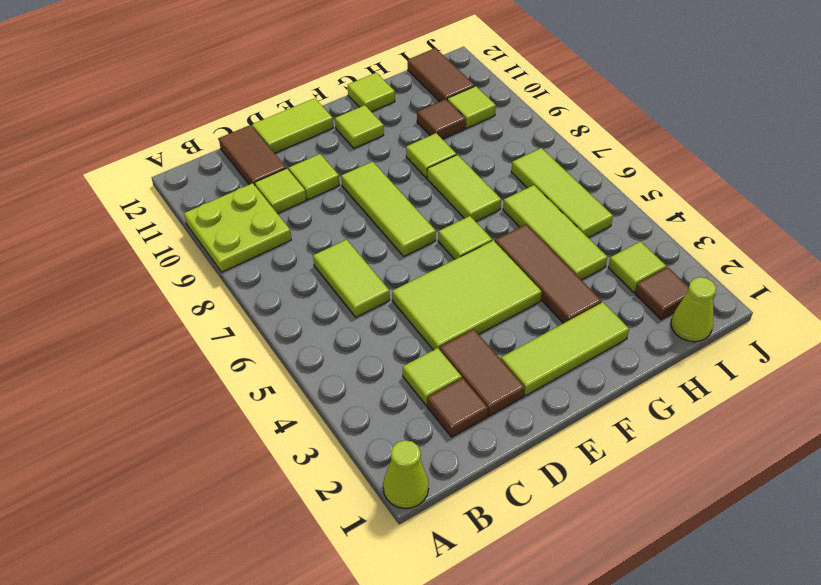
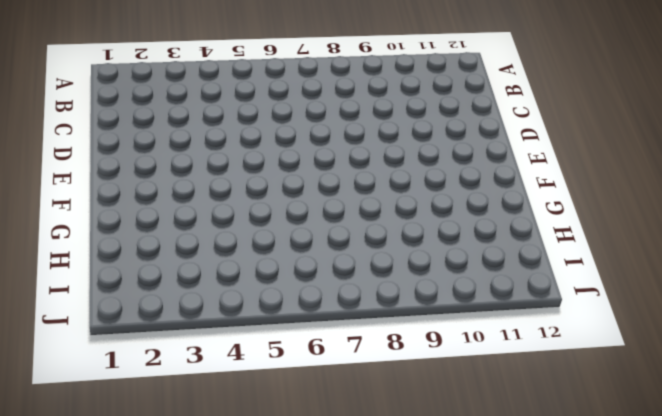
none -> lime 1x1 cone [383,440,429,508]
none -> lime 2x2 plate [184,183,291,272]
none -> brown 1x1 tile [427,378,488,437]

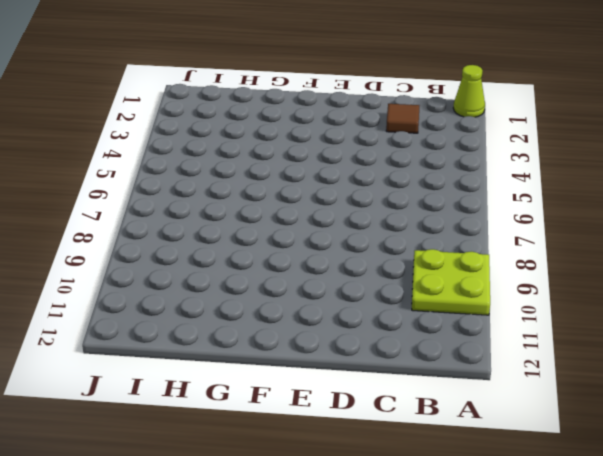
none -> lime 1x1 tile [403,348,462,405]
none -> lime 1x2 tile [313,240,390,317]
none -> lime 1x1 tile [255,168,306,214]

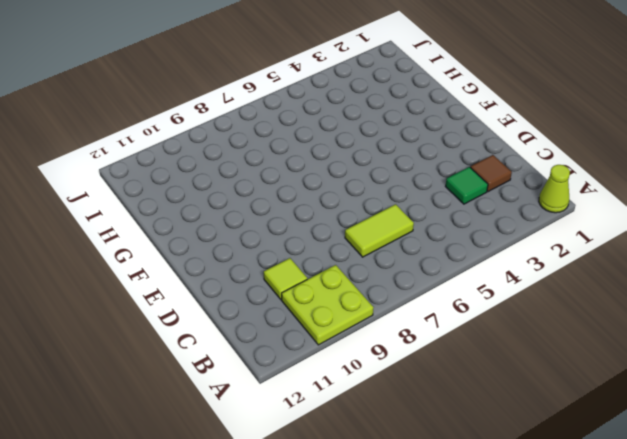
green 1x1 tile [446,167,488,204] -> lime 1x1 tile [403,348,462,405]
none -> brown 1x2 tile [219,125,286,185]
none -> brown 1x2 tile [440,329,525,416]
none -> lime 2x3 tile [392,241,542,350]

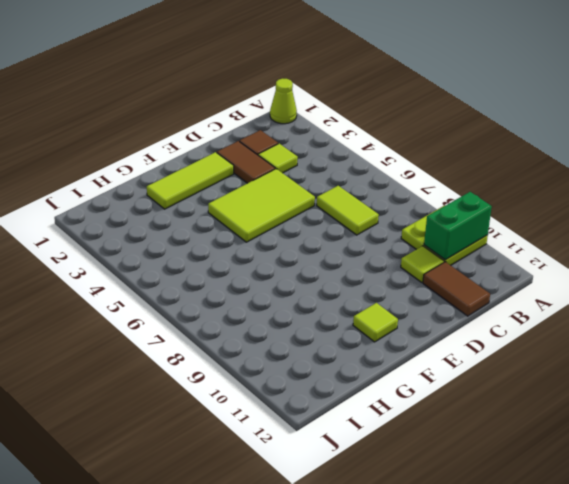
green 1x2 brick [424,192,492,260] -> none
none -> lime 1x1 tile [289,154,339,200]
none -> lime 1x2 tile [252,98,333,153]
none -> lime 1x3 tile [341,162,436,256]

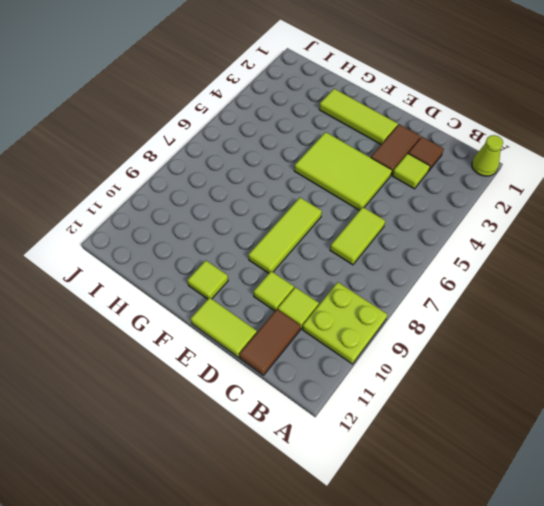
none -> lime 1x1 tile [438,216,492,259]
none -> brown 1x3 tile [495,224,602,323]
none -> lime 1x2 tile [427,155,501,221]

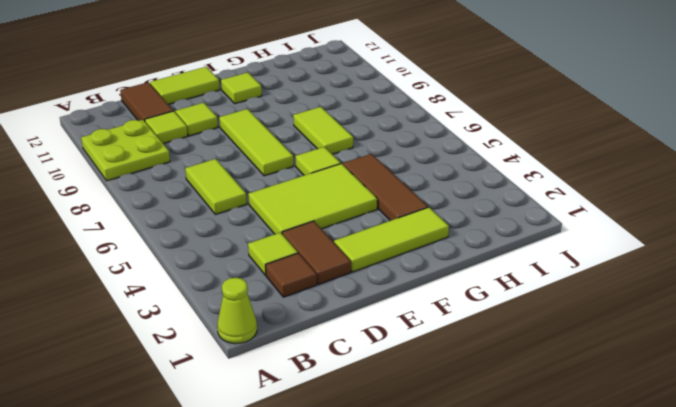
none -> lime 1x1 tile [406,133,456,178]
none -> lime 1x1 tile [348,73,395,112]
none -> lime 1x3 tile [503,185,607,280]

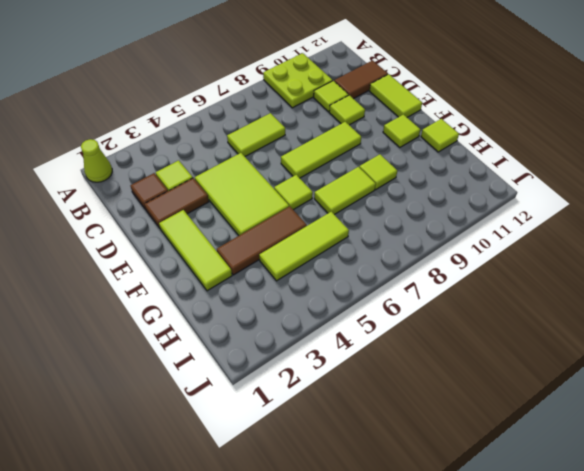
none -> brown 1x1 tile [417,99,466,139]
none -> lime 1x1 cone [671,277,716,342]
none -> brown 1x1 tile [635,267,689,319]

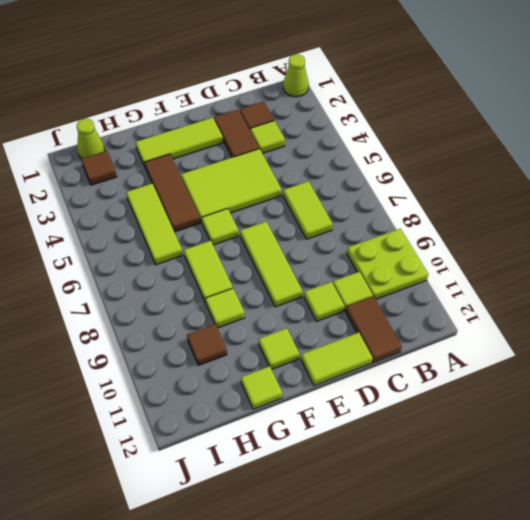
none -> lime 1x1 tile [608,242,666,292]
none -> lime 1x3 tile [511,148,613,238]
none -> lime 1x1 tile [447,86,496,128]

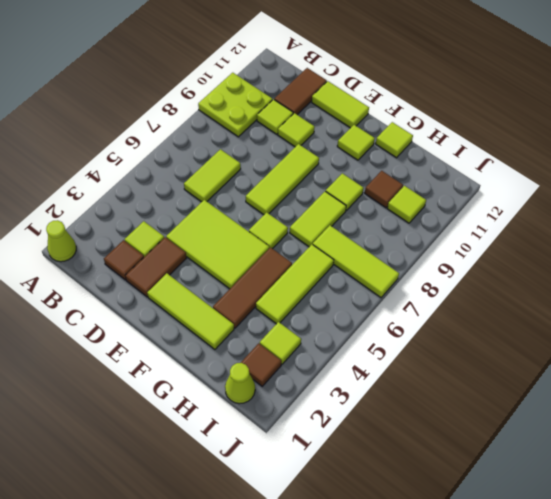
lime 1x3 tile [313,225,399,298] -> lime 1x3 tile turned to [511,148,613,238]
none -> brown 1x2 tile [408,48,475,102]

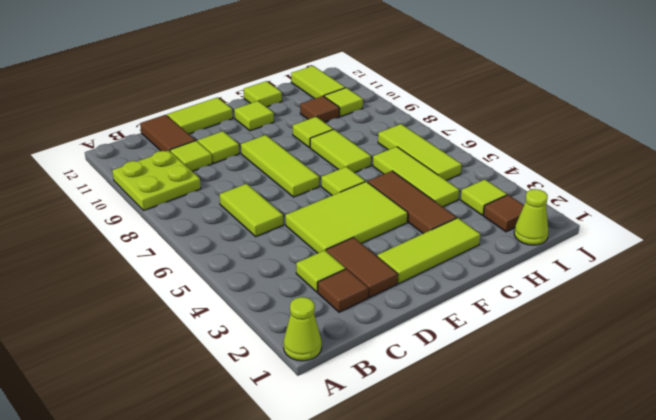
lime 1x2 tile [291,66,345,99] -> brown 1x2 tile [408,48,475,102]

